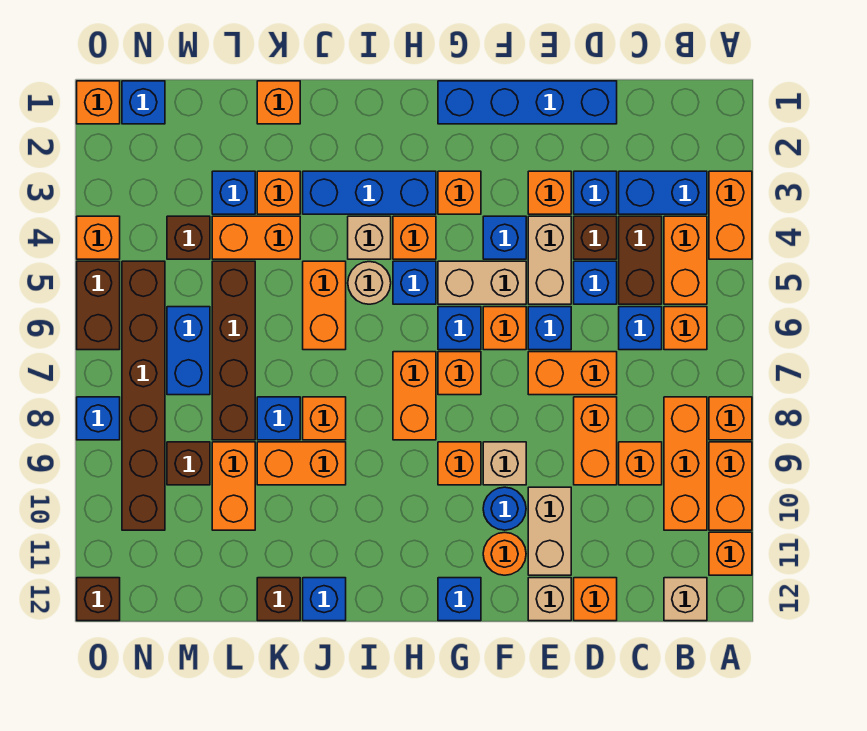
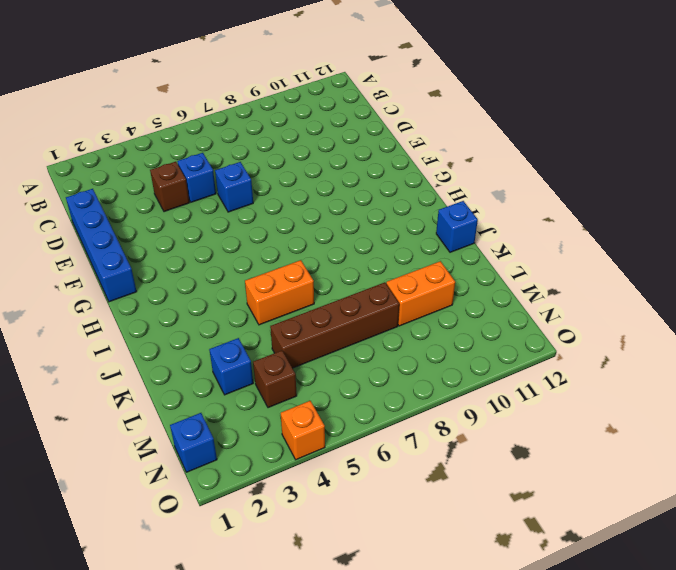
none -> orange 1x2 brick [709,171,752,259]
none -> orange 1x1 brick [709,397,752,440]
none -> orange 1x2 brick [709,442,752,530]
none -> orange 1x1 brick [709,532,752,575]

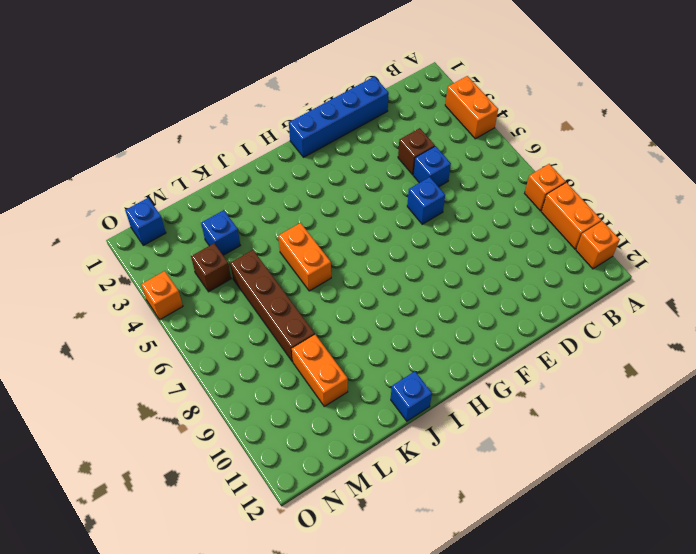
none -> blue 1x2 brick [619,171,707,214]
none -> orange 1x2 brick [664,216,707,304]
none -> orange 1x1 brick [664,307,707,350]
none -> orange 1x3 brick [664,397,707,530]

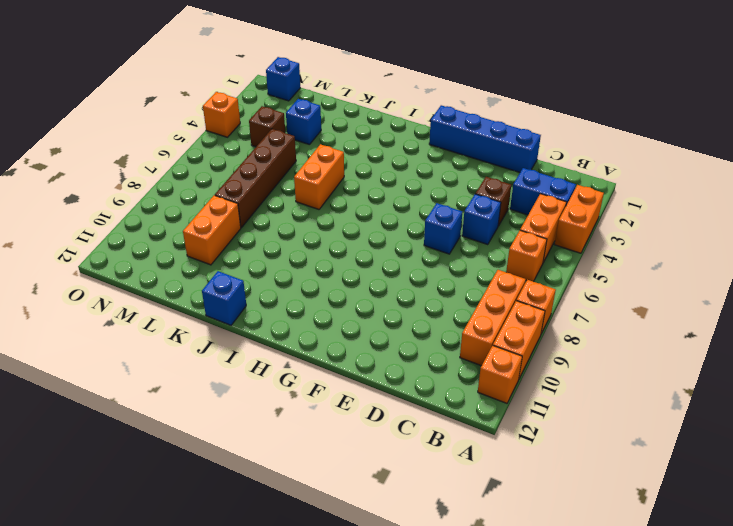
none -> tan 1x1 brick [664,578,707,621]
none -> brown 1x2 brick [619,216,662,304]
none -> blue 1x1 brick [619,307,662,350]
none -> orange 1x1 brick [619,442,662,485]

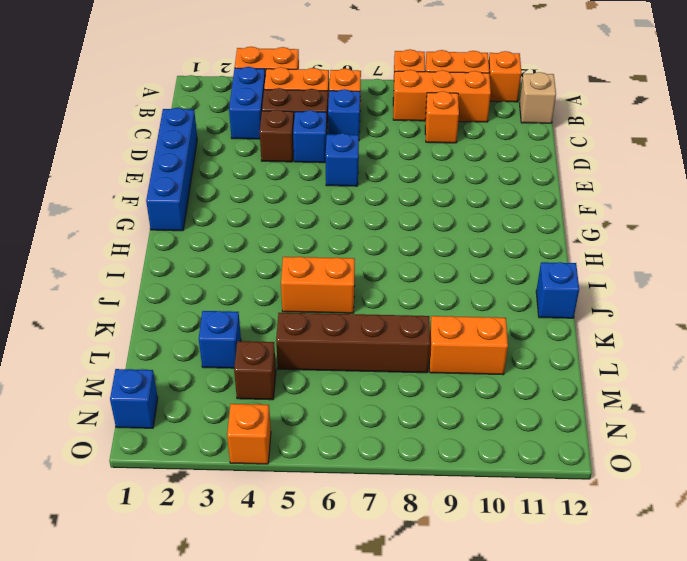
none -> blue 1x1 brick [574,171,617,214]
none -> orange 1x2 brick [528,352,617,395]
none -> orange 1x2 brick [574,397,617,485]
none -> orange 1x1 brick [574,578,617,621]

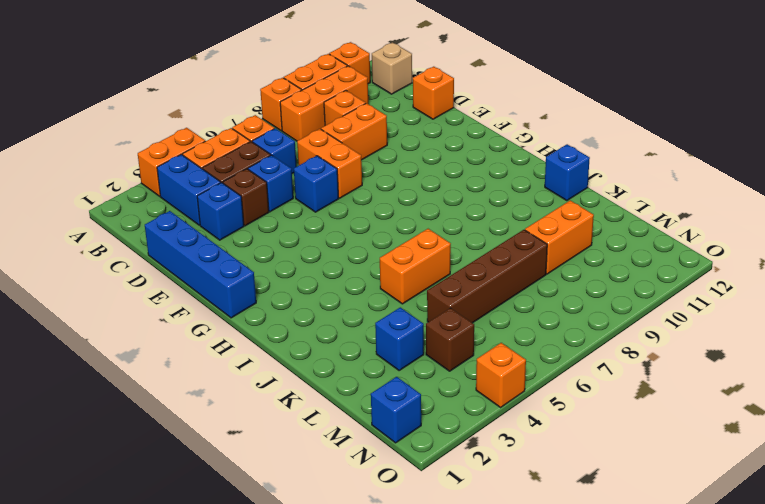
none -> orange 1x1 brick [528,171,571,214]
none -> tan 1x2 brick [528,216,571,304]
none -> tan 1x2 brick [528,487,571,575]
none -> tan 1x1 brick [528,578,571,621]

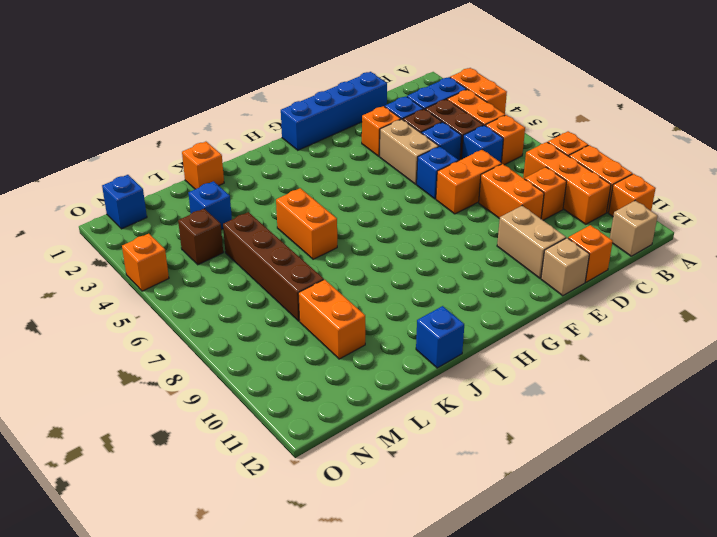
none -> blue 1x1 brick [483,216,526,259]
none -> tan 1x2 brick [438,261,526,304]
none -> orange 1x1 brick [483,307,526,350]
none -> tan 1x1 brick [483,442,526,485]

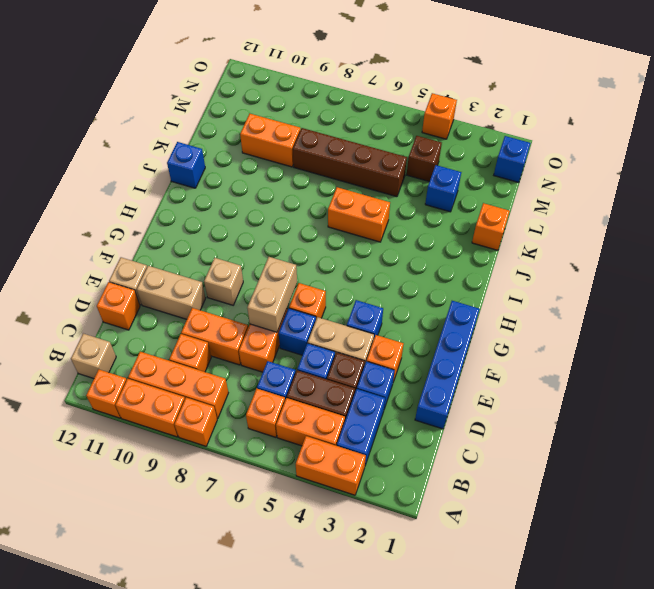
tan 1x2 brick [247,257,297,332] -> tan 1x2 brick moved to [438,261,526,304]
none -> blue 1x1 round brick [483,487,526,530]
none -> orange 1x1 round brick [483,532,526,575]
none -> orange 1x1 brick [438,171,481,214]
none -> blue 1x1 brick [438,307,481,350]

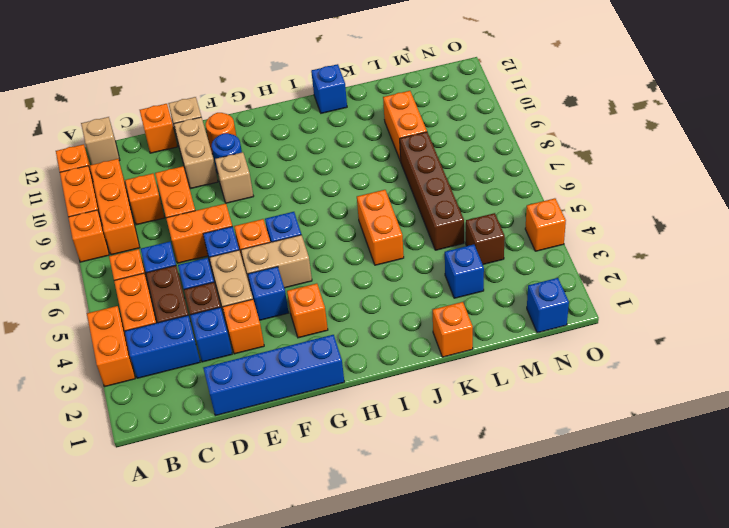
none -> orange 1x1 brick [438,352,481,395]
none -> orange 1x1 brick [438,442,481,485]
none -> blue 1x1 brick [438,578,481,621]
none -> blue 1x3 brick [303,171,436,214]

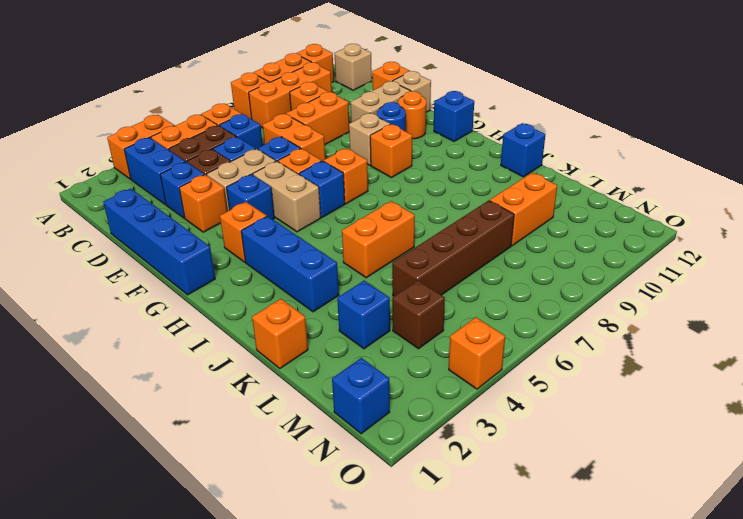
none -> orange 1x1 brick [393,216,436,259]
none -> blue 1x1 brick [393,261,436,304]
none -> orange 1x2 brick [393,352,436,440]
none -> tan 1x1 brick [348,216,391,259]

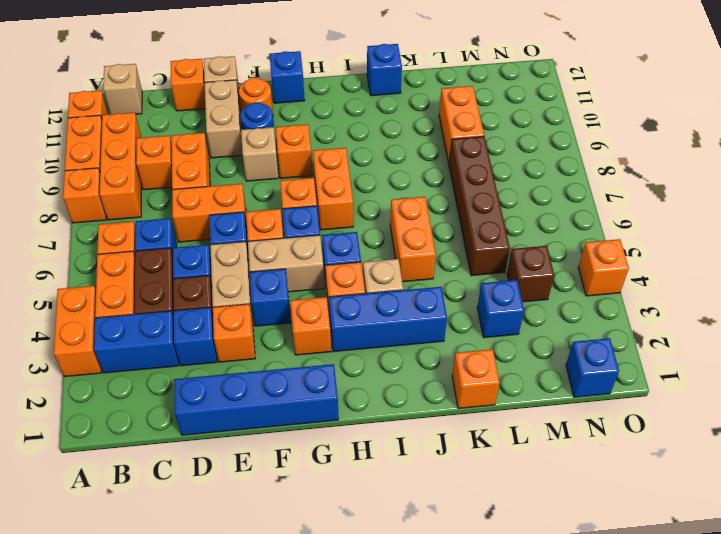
none -> tan 1x1 round brick [348,262,391,304]
none -> orange 1x1 brick [303,397,346,440]
none -> orange 1x2 brick [257,442,346,485]
none -> orange 1x1 brick [257,171,300,214]

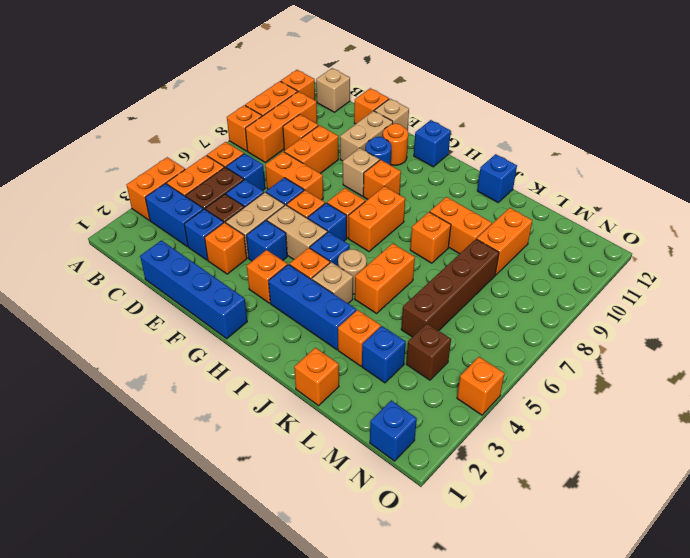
none -> orange 1x2 brick [212,216,300,259]
none -> blue 1x1 brick [257,397,300,440]
none -> brown 1x1 brick [257,578,300,621]
none -> blue 1x2 brick [167,307,210,395]

